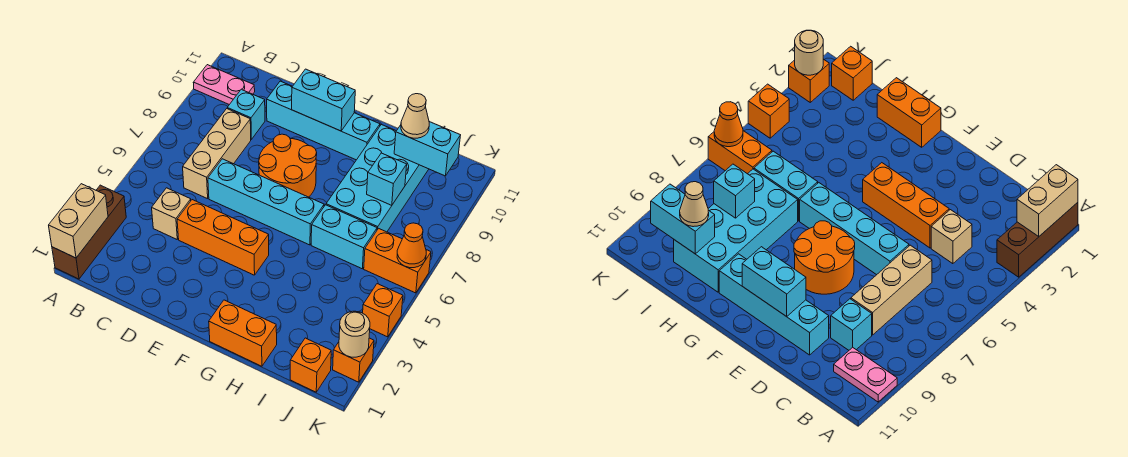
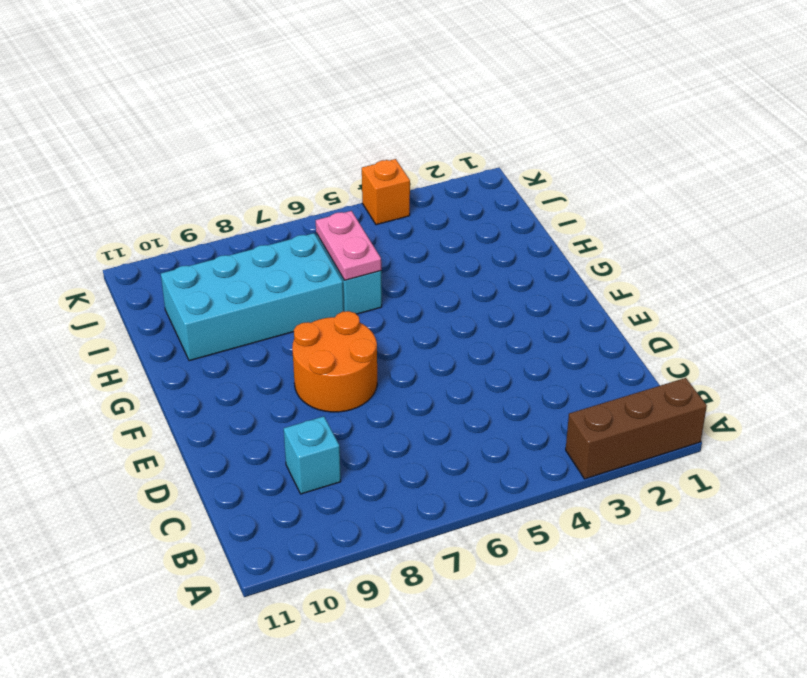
pink 1x2 plate [316,211,381,280] -> pink 1x2 plate moved to [193,65,255,105]
none -> tan 1x1 brick [152,188,191,239]
none -> tan 1x3 brick [183,109,251,199]
none -> orange 1x3 brick [177,200,269,275]

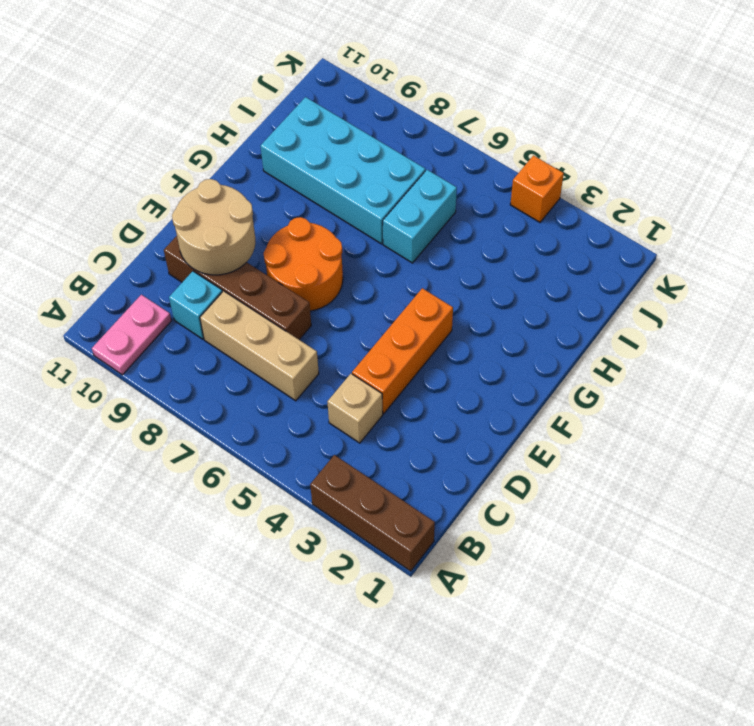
brown 1x4 brick [164,236,311,340] -> cyan 1x4 brick [267,81,380,160]
tan 2x2 round brick [172,179,255,275] -> cyan 1x2 brick [292,69,355,131]
none -> cyan 1x4 brick [208,159,324,245]
none -> orange 1x2 brick [209,300,277,366]
none -> orange 1x1 brick [290,338,331,392]

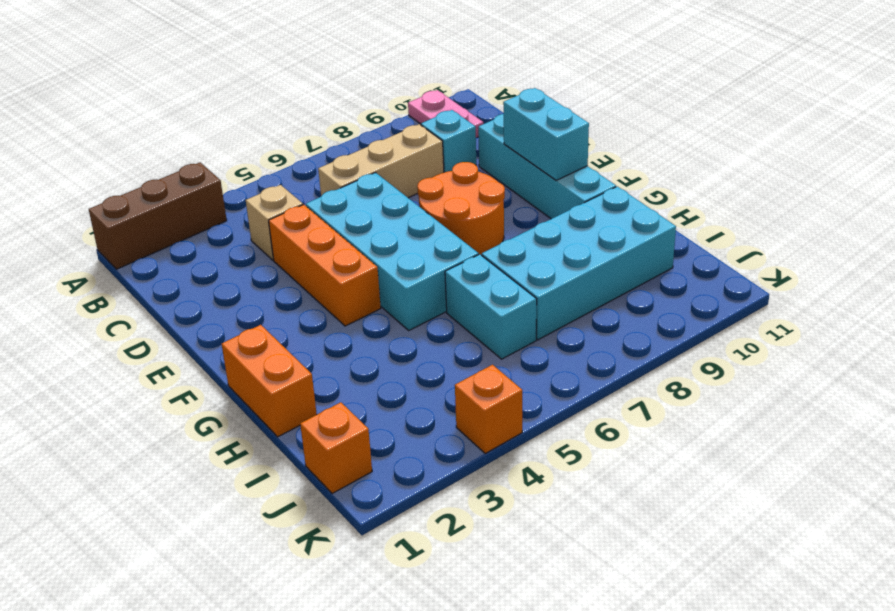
cyan 2x4 brick [306,173,479,330] -> cyan 1x4 brick [208,159,324,245]
none -> orange 1x2 brick [364,228,431,293]
none -> orange 1x1 brick [333,338,374,382]
none -> tan 1x2 brick [49,184,108,258]

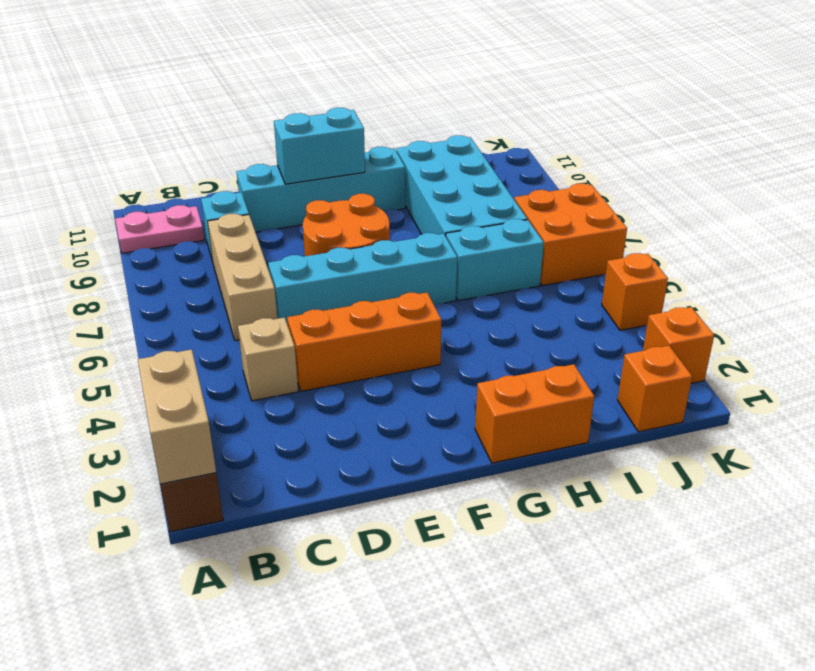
orange 2x2 brick [514,183,627,286] -> orange 1x2 brick [364,228,431,293]
none -> cyan 1x1 brick [367,153,407,205]
none -> cyan 1x2 brick [394,122,461,176]
none -> tan 1x1 round brick [339,311,370,357]

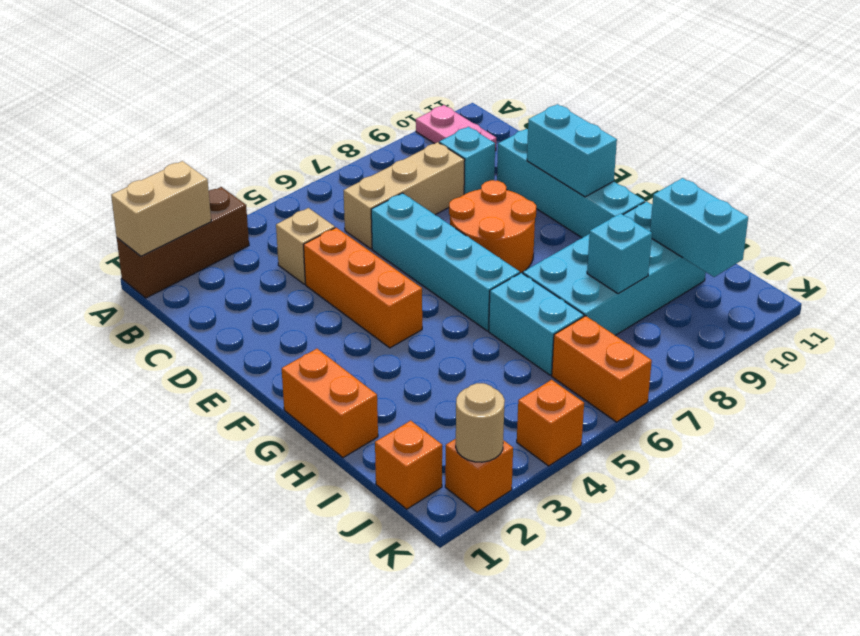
none -> orange 1x1 cone [397,223,426,268]
none -> tan 1x1 cone [401,94,429,138]

